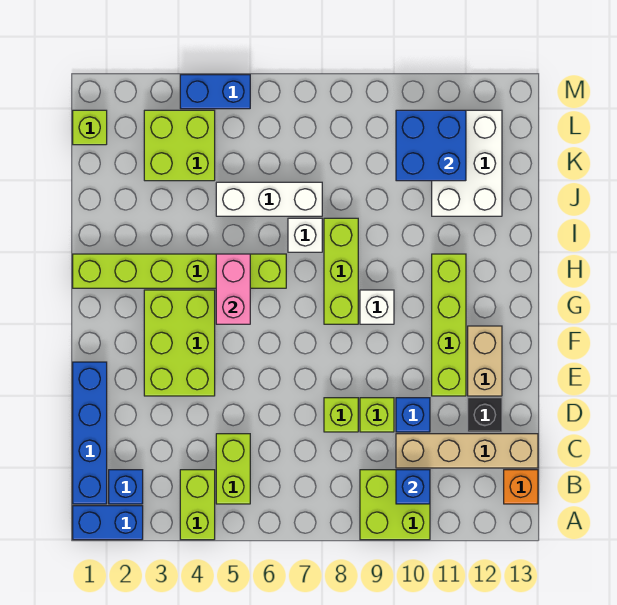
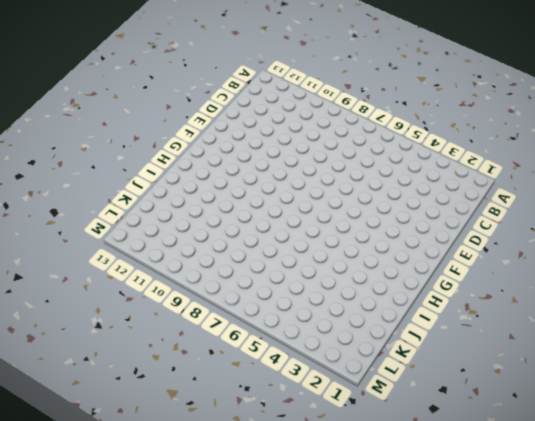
none -> blue 1x2 brick [73,506,143,540]
none -> lime 1x2 brick [180,470,215,540]
none -> lime 2x2 brick [360,470,430,540]

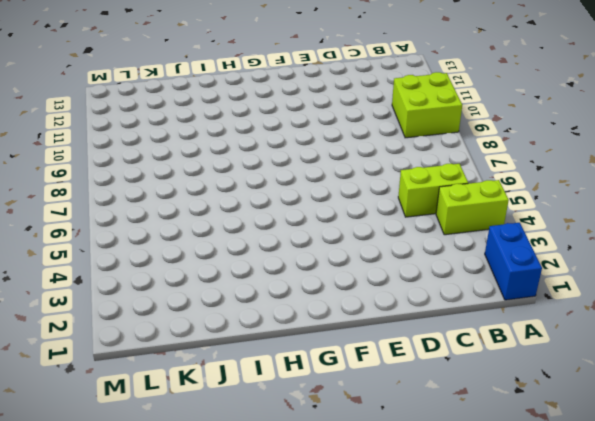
none -> blue 1x4 brick [73,362,107,504]
none -> blue 1x1 brick [109,470,143,504]
none -> orange 1x1 brick [504,470,538,504]

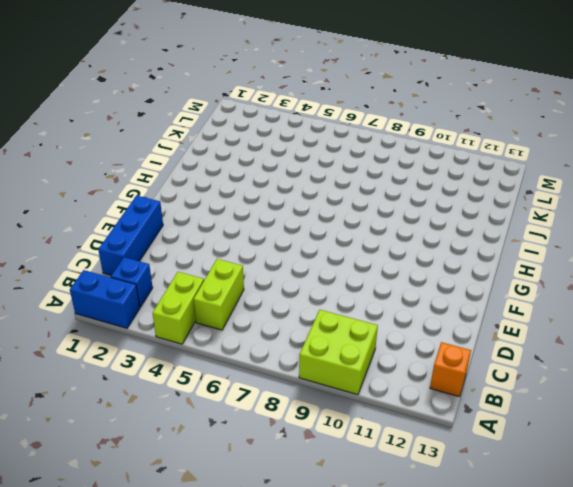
blue 1x3 brick [98,195,163,275] -> blue 1x4 brick [73,362,107,504]
none -> tan 1x4 brick [396,434,538,468]
none -> lime 1x1 brick [324,398,358,432]
none -> lime 1x1 brick [360,398,394,432]

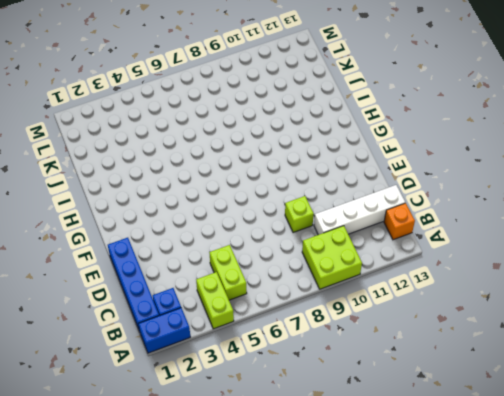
white 1x4 brick [314,185,405,235] -> tan 1x4 brick [396,434,538,468]
none -> lime 1x1 brick [324,398,358,432]
none -> blue 1x1 brick [396,398,430,432]
none -> black 1x1 brick [468,398,502,432]

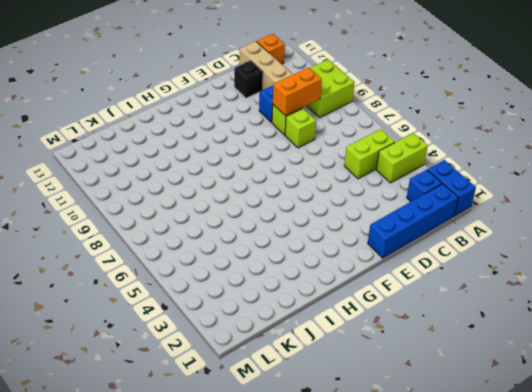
orange 1x2 brick [273,67,322,116] -> none
none -> lime 2x3 brick [144,290,215,396]
none -> lime 1x4 brick [432,254,466,396]
none -> tan 1x2 brick [468,326,502,396]

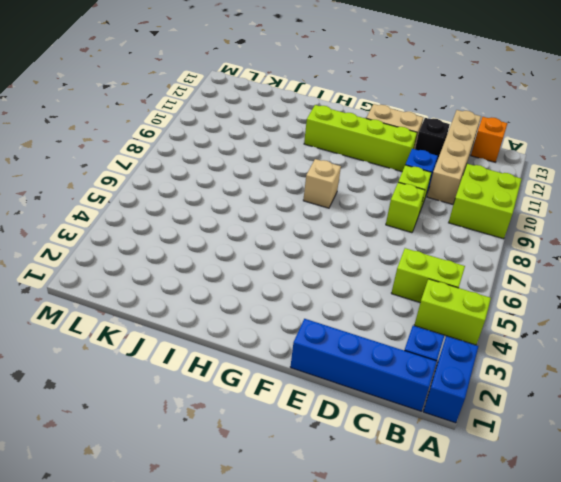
tan 1x1 brick [303,159,341,208] -> lime 1x3 brick [324,218,358,324]
none -> lime 2x3 brick [144,290,215,396]
none -> white 1x1 brick [360,290,394,324]
none -> lime 1x6 brick [73,254,286,288]

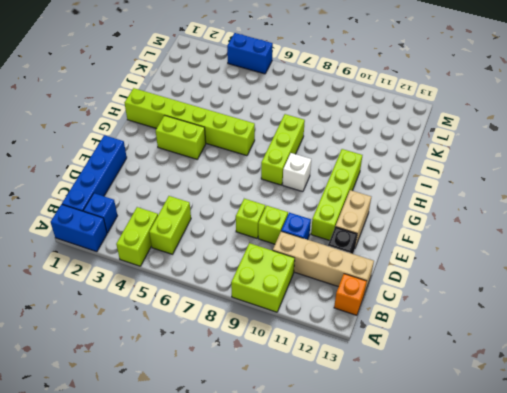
lime 1x2 brick [156,115,206,159] -> lime 2x3 brick [144,290,215,396]
none -> white 1x1 brick [288,218,322,252]
none -> white 1x3 brick [216,182,322,216]
none -> white 2x3 brick [432,110,502,216]

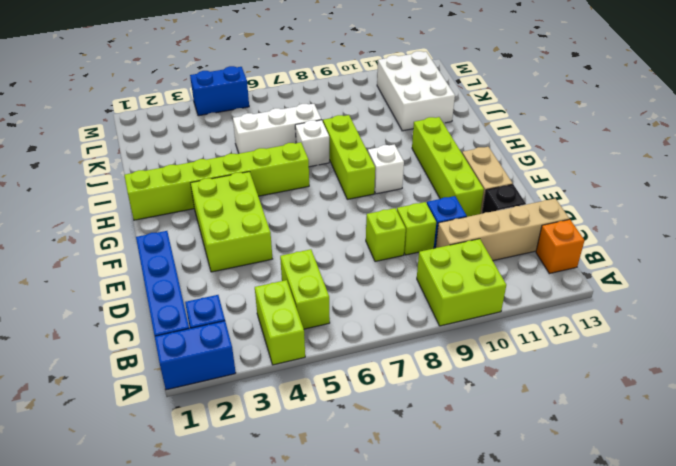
none -> lime 2x2 brick [144,110,215,181]
none -> lime 1x1 brick [73,110,107,145]
none -> blue 1x1 brick [396,470,430,504]

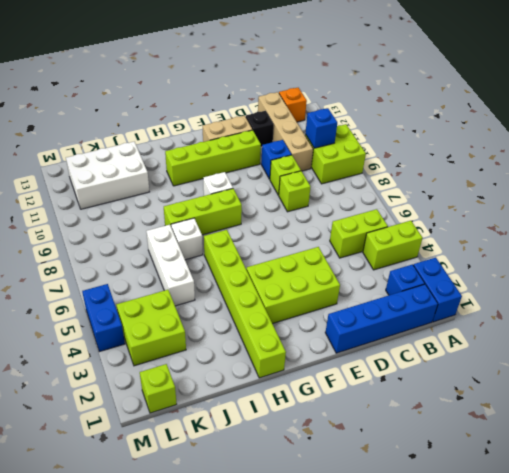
none -> pink 1x2 brick [216,254,250,324]
none -> blue 2x2 brick [396,110,466,181]

